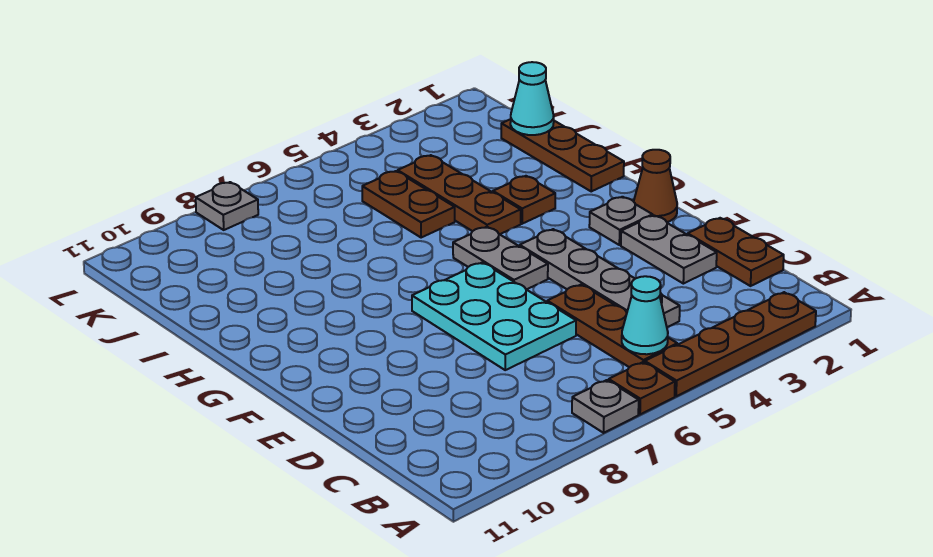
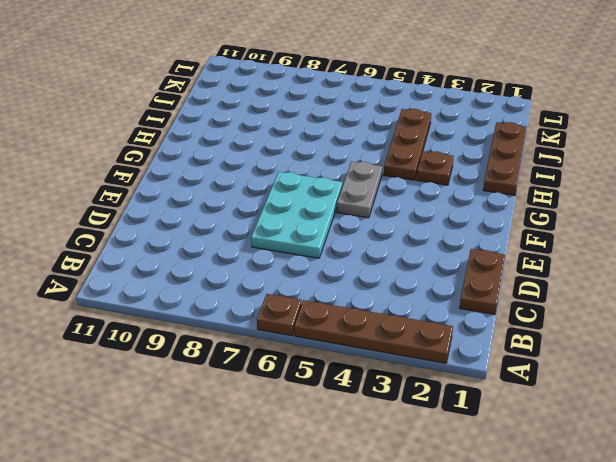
none -> grey 1x1 plate [572,380,639,433]
none -> brown 1x3 plate [547,285,677,367]
none -> grey 1x4 plate [520,229,680,327]

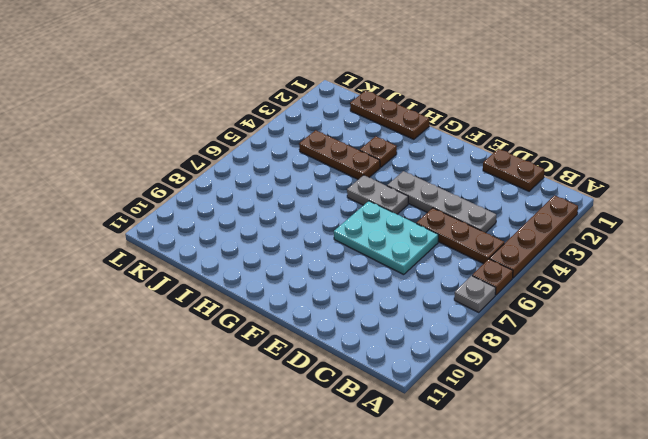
none -> grey 1x2 plate [621,215,717,284]
none -> brown 1x1 cone [634,150,677,222]
none -> grey 1x1 plate [589,197,653,245]

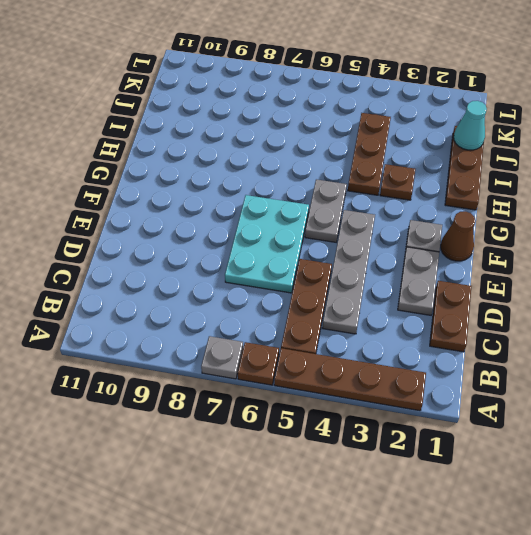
none -> brown 1x2 plate [362,171,455,238]
none -> grey 1x1 plate [196,182,258,230]
none -> cyan 1x1 cone [622,276,668,354]

